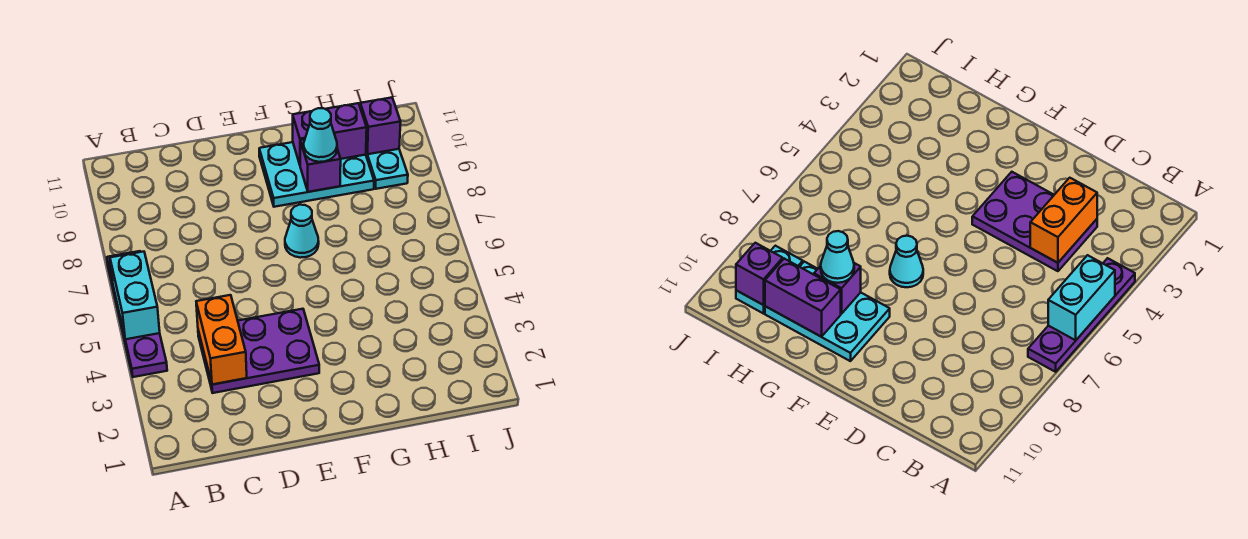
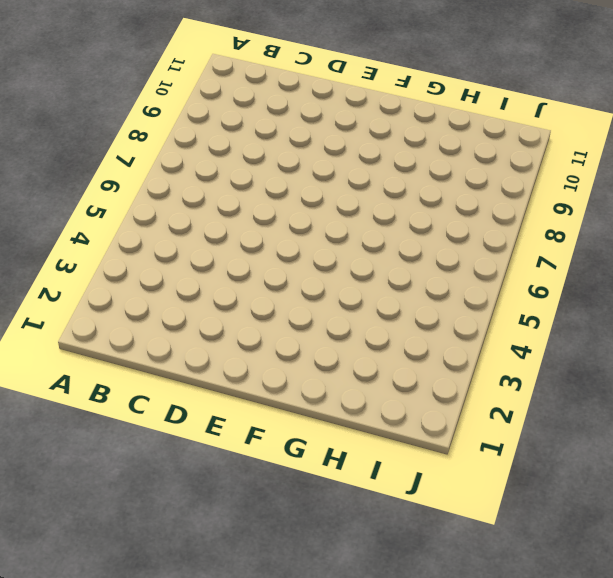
none -> purple 1x4 plate [107,251,167,377]
none -> purple 2x3 plate [198,309,319,393]

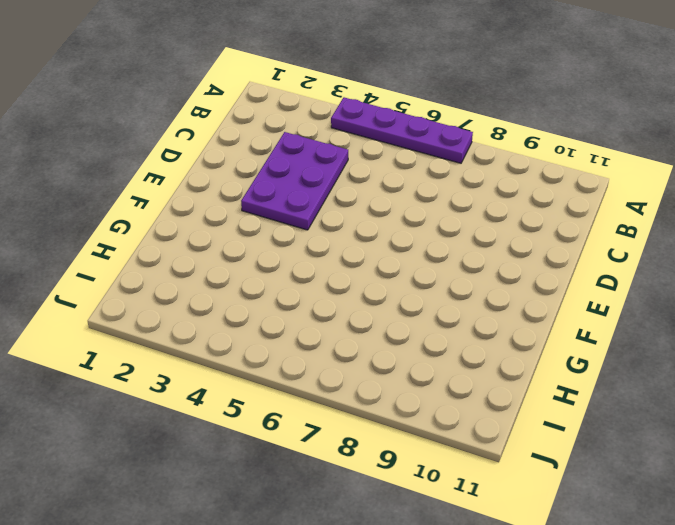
none -> cyan 1x1 cone [285,205,319,258]
none -> cyan 2x3 plate [259,142,374,207]

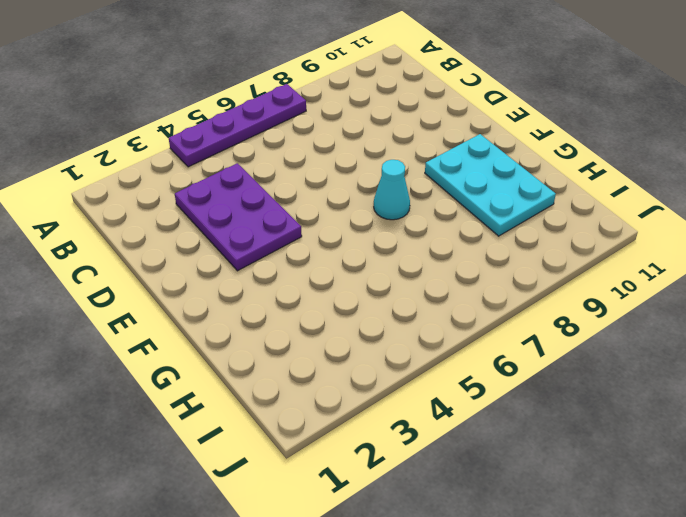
none -> cyan 1x2 plate [366,149,408,189]
none -> cyan 1x2 brick [110,252,160,339]

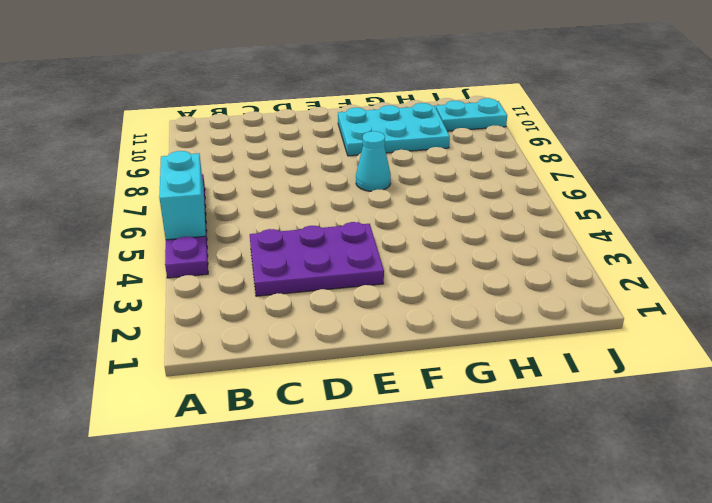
cyan 1x2 plate [436,98,507,131] -> cyan 1x2 plate turned to [366,149,408,189]
none -> orange 1x2 brick [196,295,247,385]
none -> purple 1x1 brick [300,139,341,192]

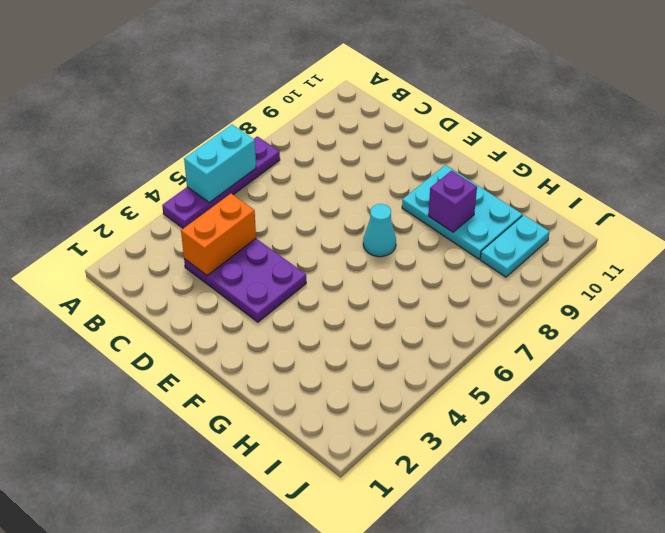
none -> purple 1x2 brick [293,103,367,164]
none -> purple 1x1 brick [360,98,401,154]

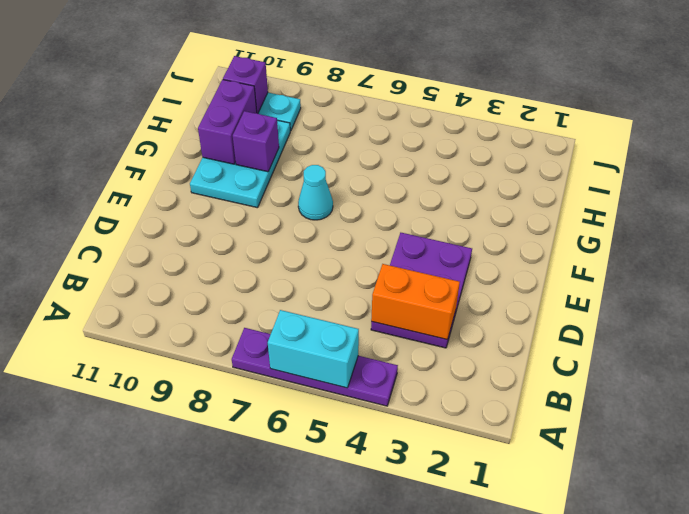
none -> cyan 1x1 cone [304,108,337,162]

